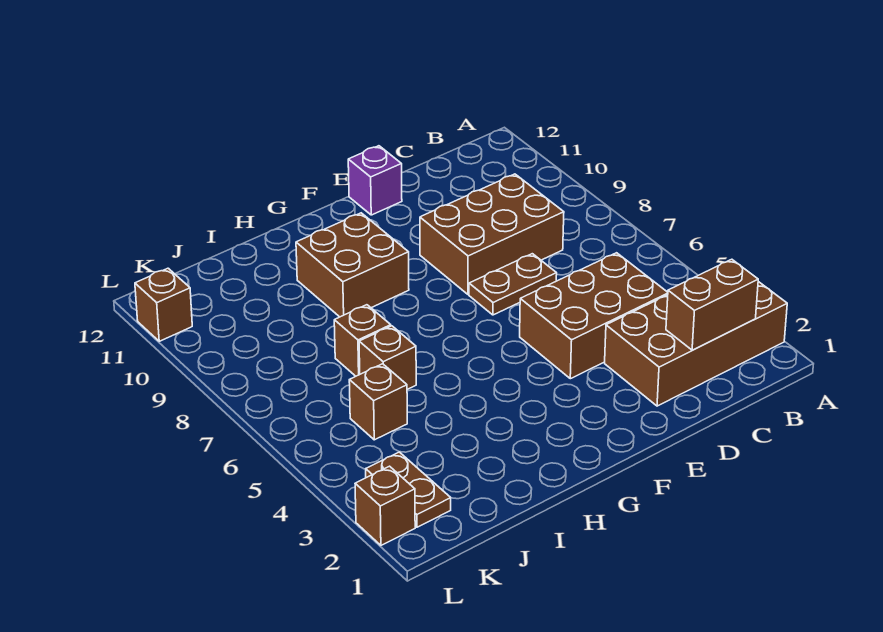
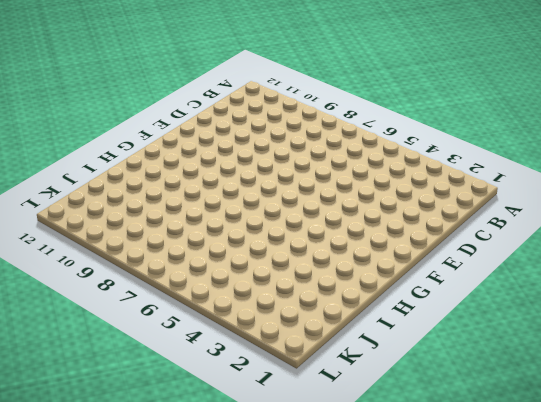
none -> brown 2x4 brick [605,282,787,406]
none -> brown 2x3 brick [520,253,668,379]
none -> brown 2x3 brick [420,174,564,294]

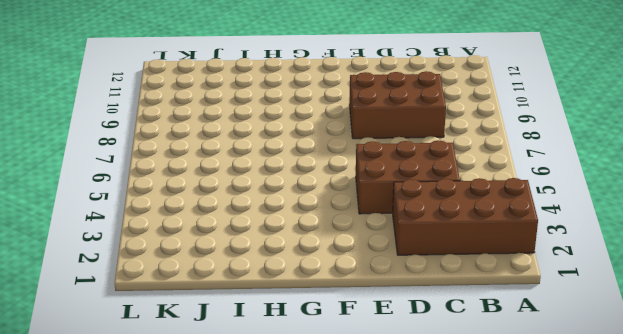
none -> brown 1x2 plate [469,254,557,315]
none -> purple 1x1 brick [348,146,402,215]
none -> brown 2x2 brick [296,213,409,317]

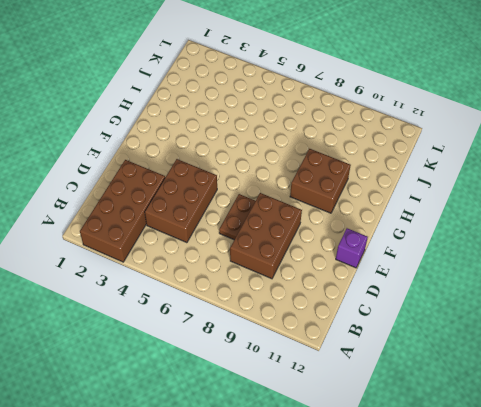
none -> brown 1x1 brick [359,326,416,389]
none -> brown 1x1 brick [334,305,391,376]
none -> brown 1x1 brick [349,364,407,440]

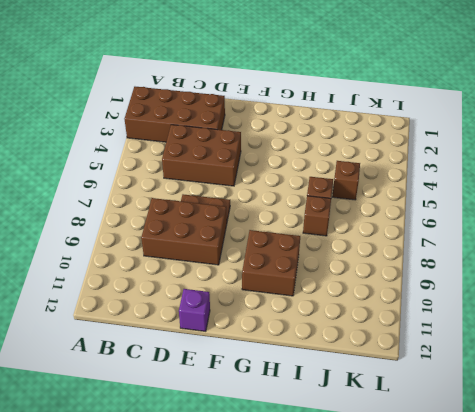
none -> brown 1x2 plate [366,452,451,527]
none -> brown 1x1 brick [355,466,415,545]
none -> brown 1x1 brick [135,268,192,341]

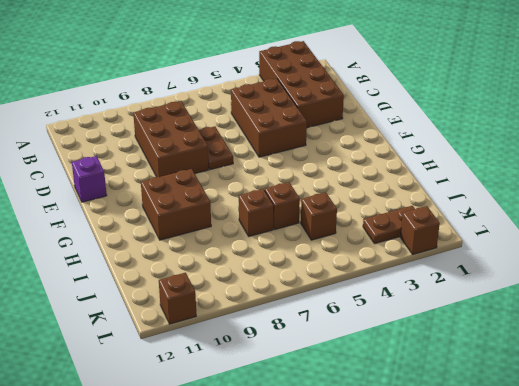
none -> brown 1x2 brick [666,259,758,350]

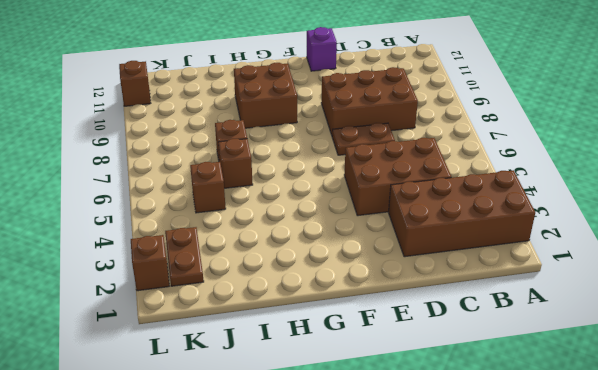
none -> brown 1x2 brick [666,259,758,350]

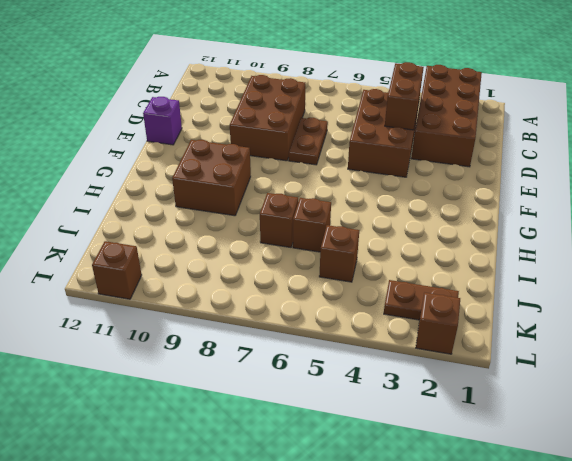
brown 1x2 brick [385,62,424,130] -> brown 1x2 brick moved to [666,259,758,350]

